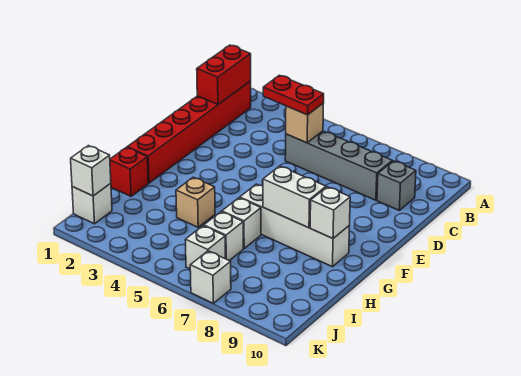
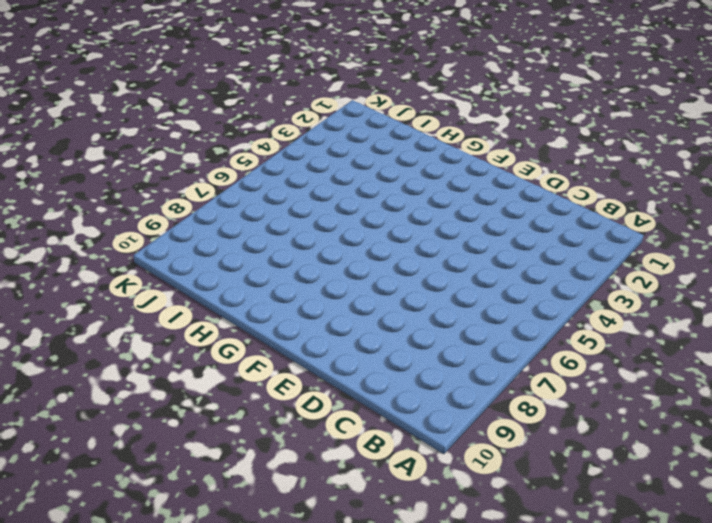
none -> red 1x6 brick [127,81,251,183]
none -> grey 1x4 brick [285,131,392,200]
none -> grey 1x1 brick [377,161,416,210]

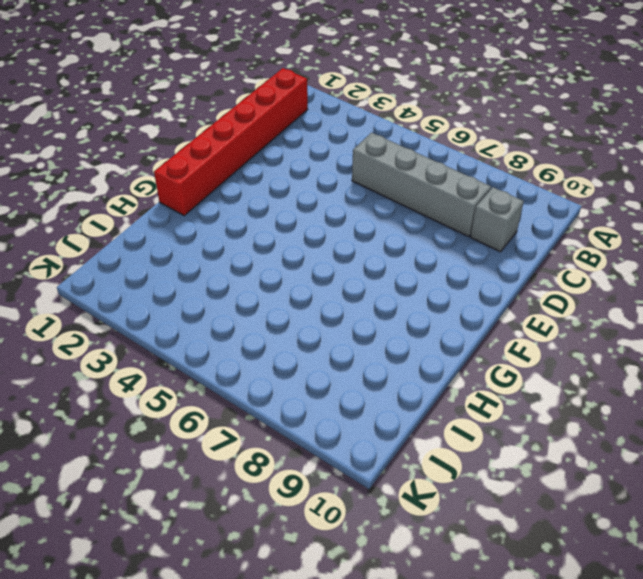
none -> white 1x4 brick [240,184,349,267]
none -> red 1x1 brick [110,147,148,196]
none -> tan 1x1 brick [176,177,215,227]

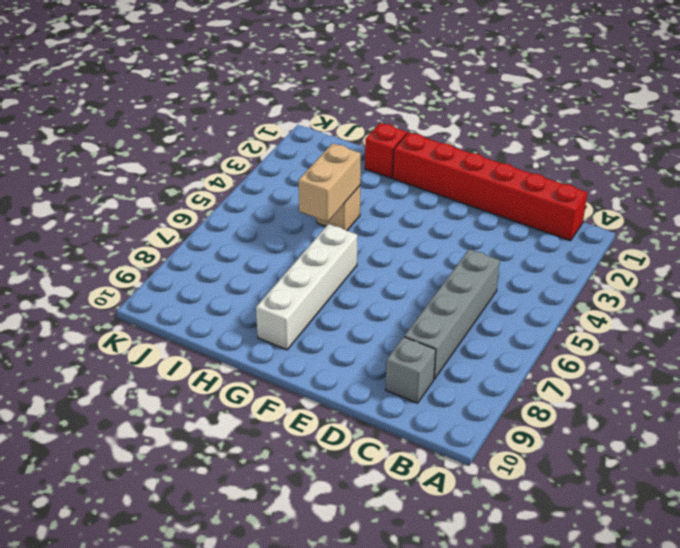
tan 1x2 brick [299,143,361,222] -> none
none -> white 1x1 brick [222,198,261,248]
none -> white 1x1 brick [204,212,243,261]
none -> white 1x1 brick [72,183,112,224]

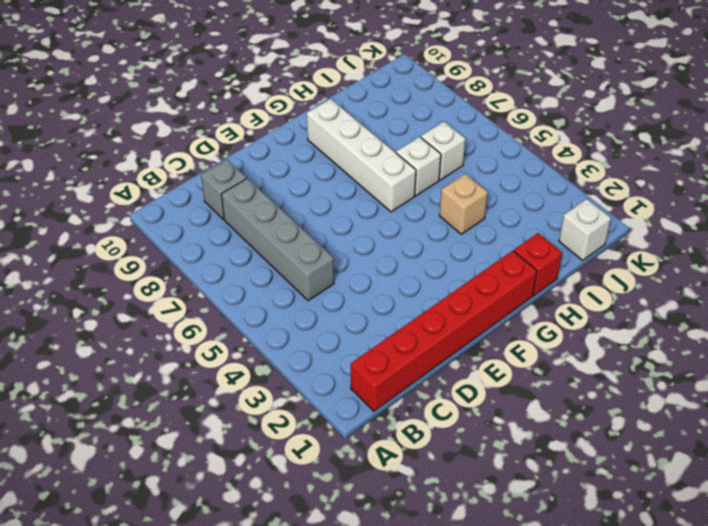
none -> white 1x1 brick [185,226,225,269]
none -> white 1x1 brick [190,251,231,303]
none -> red 1x2 brick [197,45,251,104]

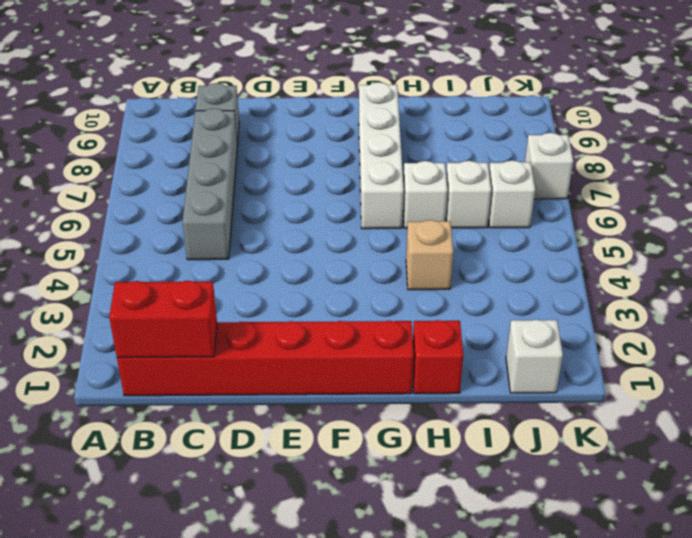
none -> tan 1x1 brick [286,103,324,143]
none -> white 1x2 brick [263,166,326,228]
none -> white 1x1 brick [310,187,350,239]

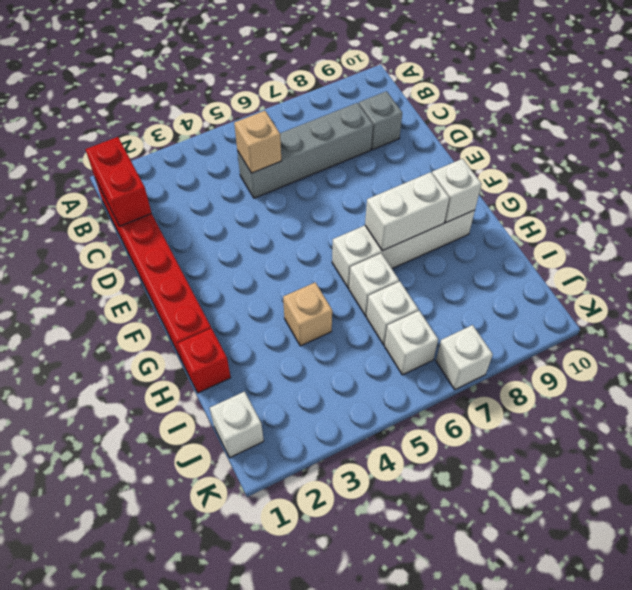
none -> white 1x1 brick [71,146,111,196]
none -> red 1x2 plate [263,75,324,115]

